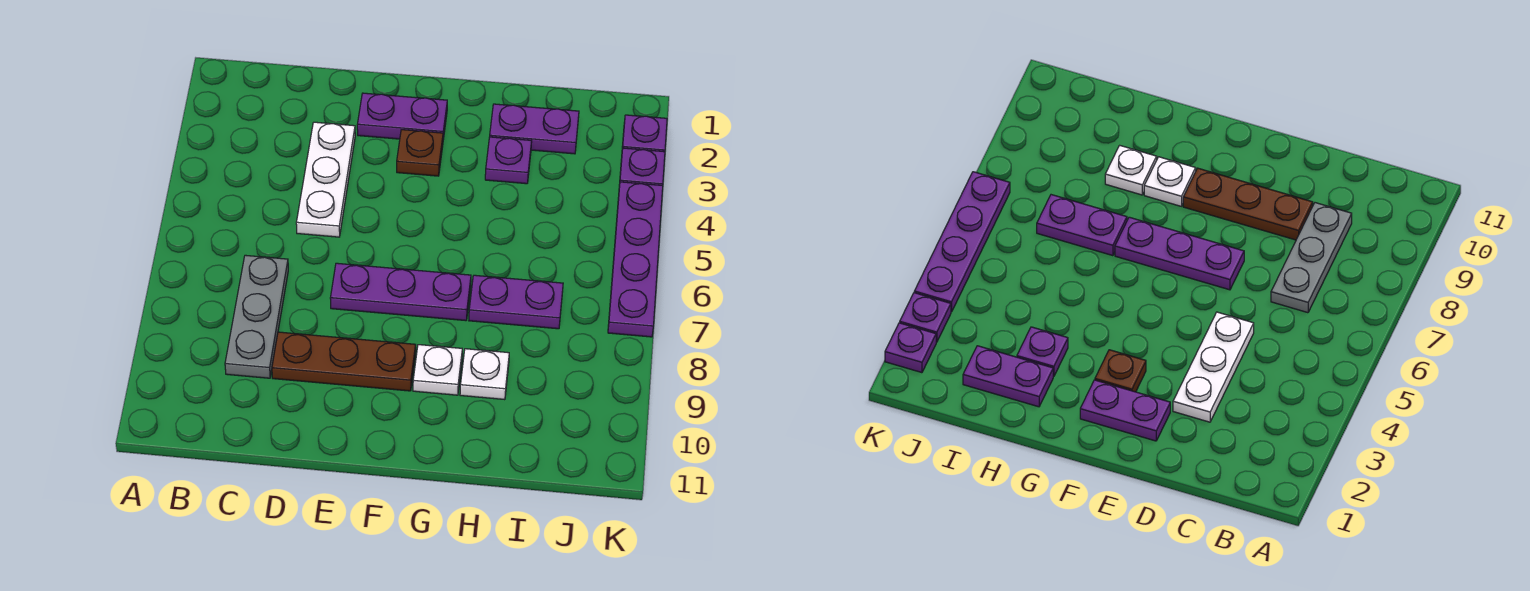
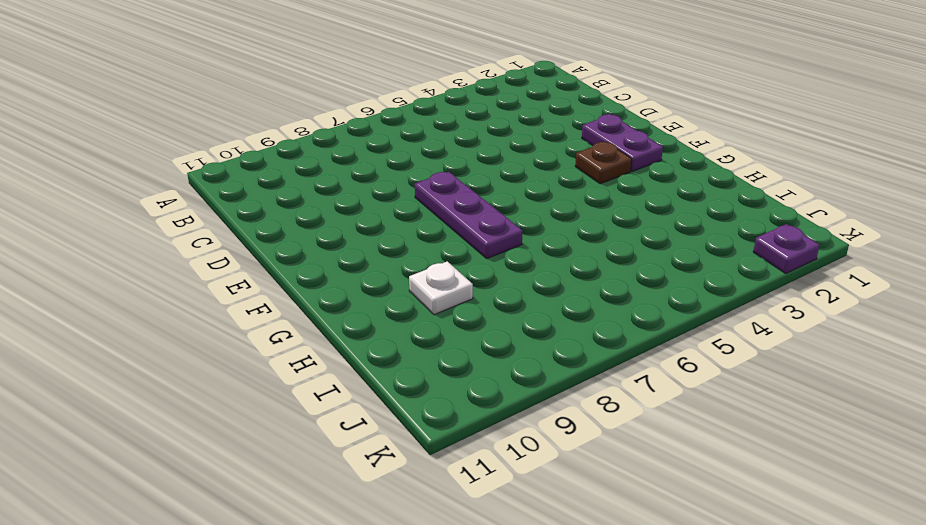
none -> grey 1x3 plate [225,255,288,378]
none -> white 1x3 plate [296,122,355,237]
none -> brown 1x3 plate [272,332,416,391]

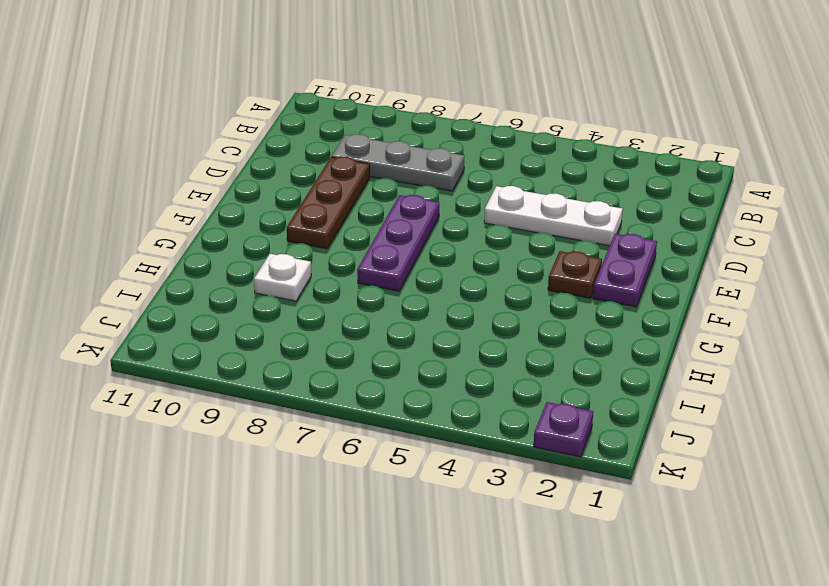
none -> white 1x1 plate [413,345,462,395]
none -> purple 1x2 plate [490,104,579,154]
none -> purple 1x1 plate [485,137,532,184]

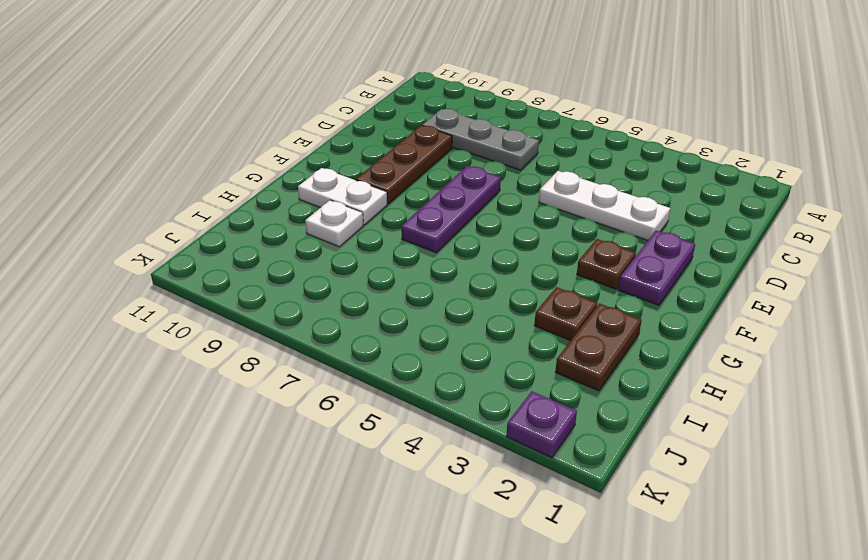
white 1x2 plate [298,168,387,225] -> white 1x1 plate [413,345,462,395]
brown 1x2 plate [555,304,642,391] -> purple 1x2 plate [490,104,579,154]
brown 1x1 plate [534,287,597,341] -> purple 1x1 plate [485,137,532,184]
none -> purple 1x2 plate [469,275,563,329]
none -> purple 1x1 plate [619,148,665,186]
none -> purple 1x4 plate [608,182,663,337]

